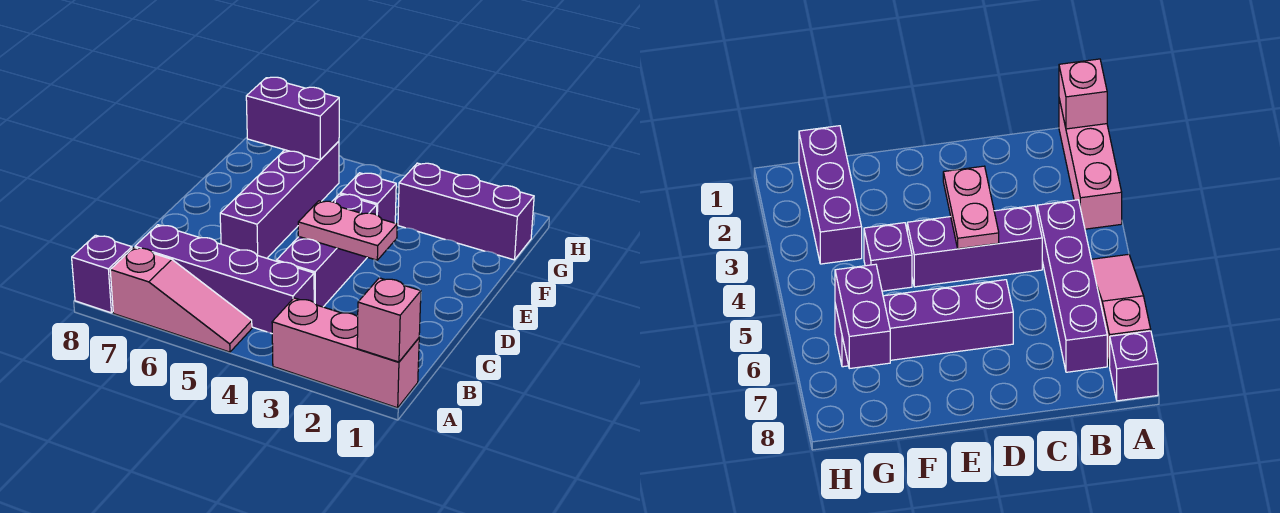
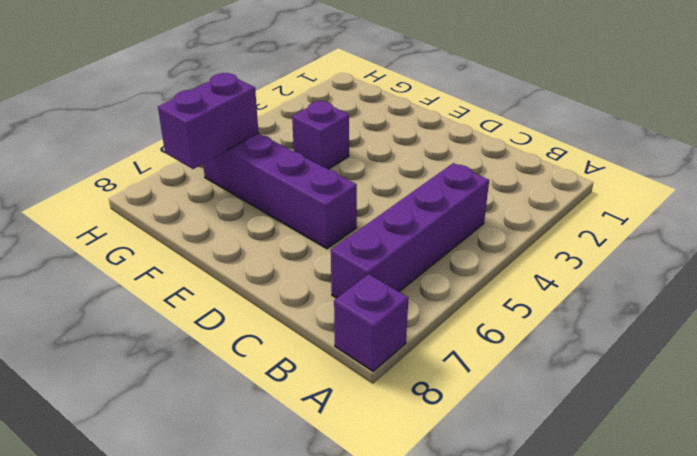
none -> pink 1x3 brick [272,298,419,408]
none -> pink 1x3 slope [110,248,252,352]

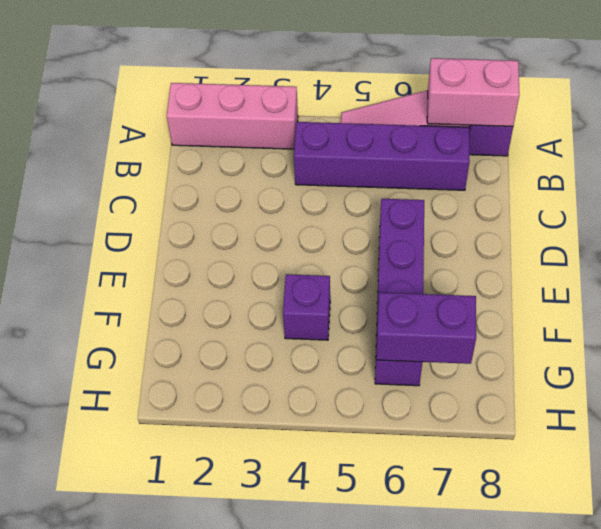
pink 1x2 brick [427,58,520,126] -> none
none -> purple 1x3 brick [277,194,377,307]
none -> purple 1x3 brick [398,163,534,260]

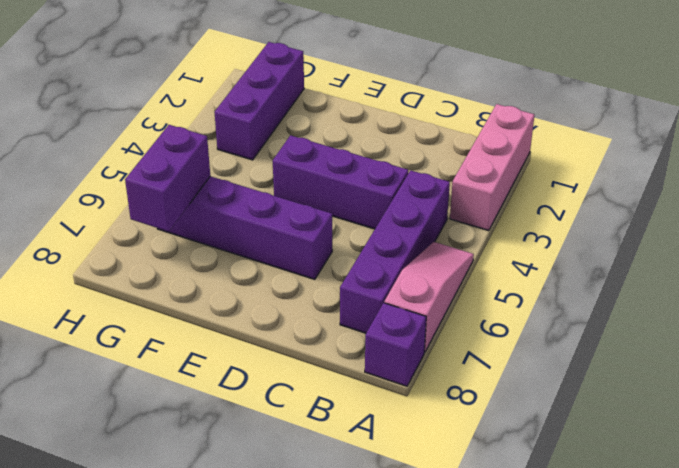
none -> purple 1x1 brick [340,173,396,223]
none -> pink 1x1 brick [357,278,421,362]

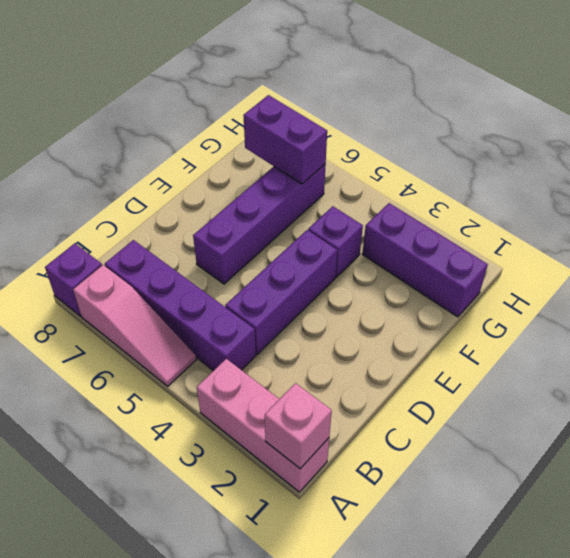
none -> pink 1x2 plate [298,201,397,260]

